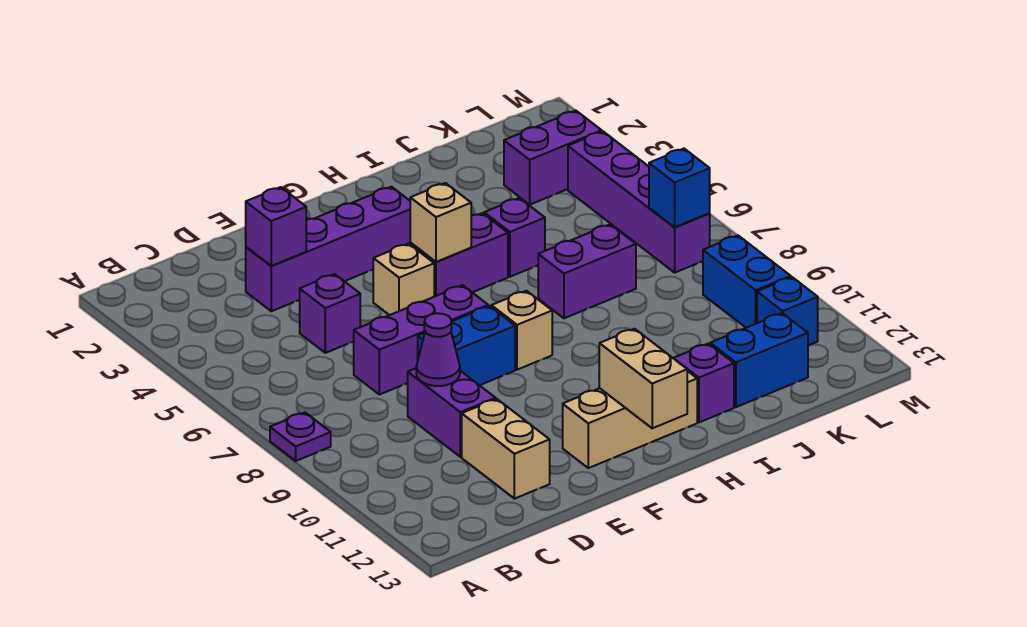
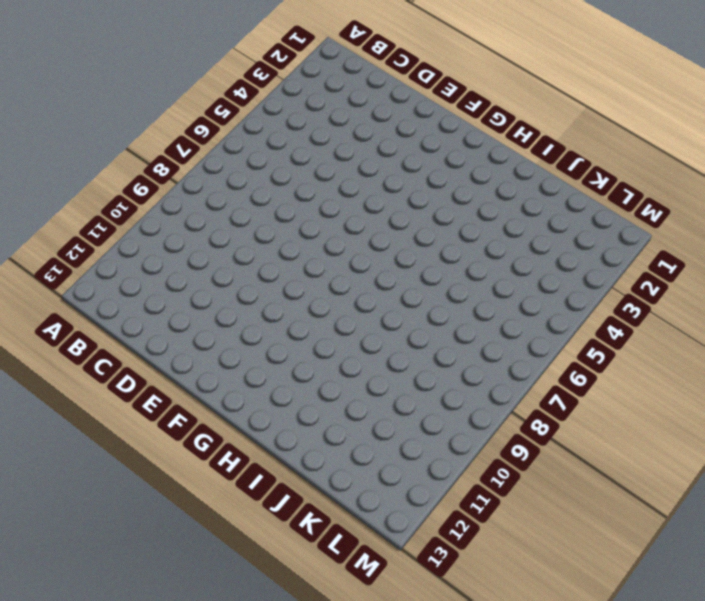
none -> purple 1x1 plate [270,413,331,461]
none -> purple 1x4 brick [246,187,411,311]
none -> purple 1x1 brick [300,274,360,353]

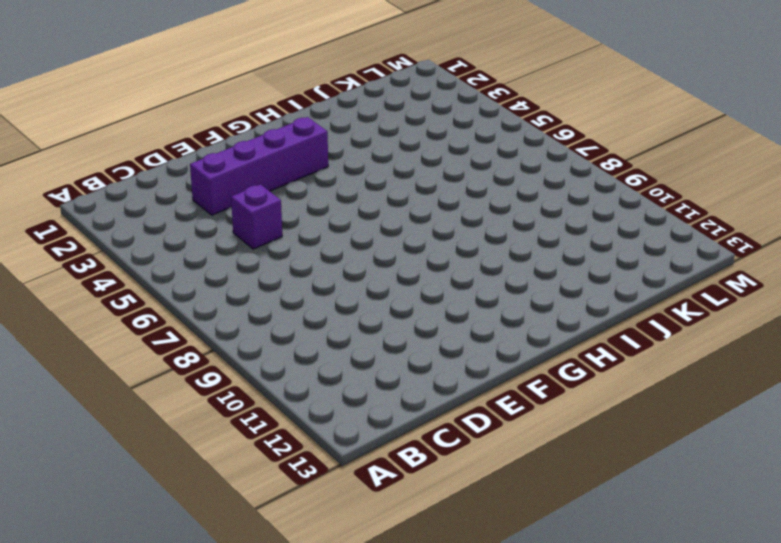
none -> purple 1x1 plate [270,413,331,461]
none -> purple 1x3 brick [354,285,488,395]
none -> purple 1x2 brick [408,368,496,457]

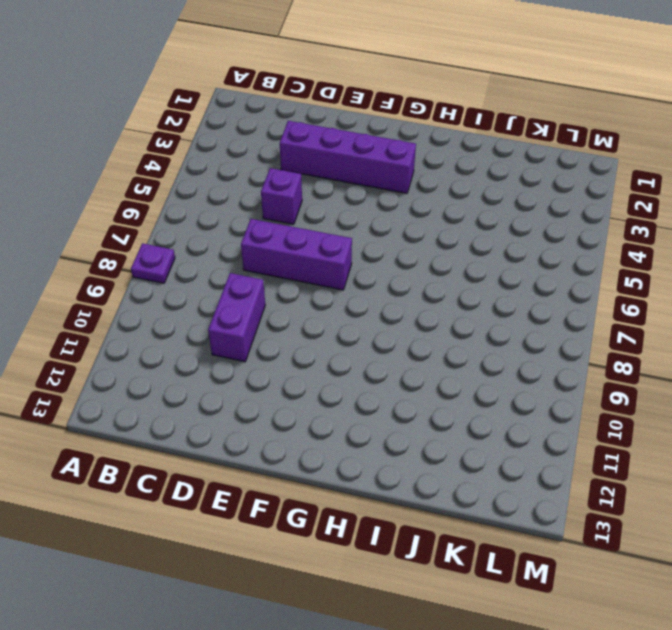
none -> tan 1x2 brick [462,399,550,499]
none -> blue 1x2 brick [418,306,515,385]
none -> tan 1x1 brick [373,244,434,315]

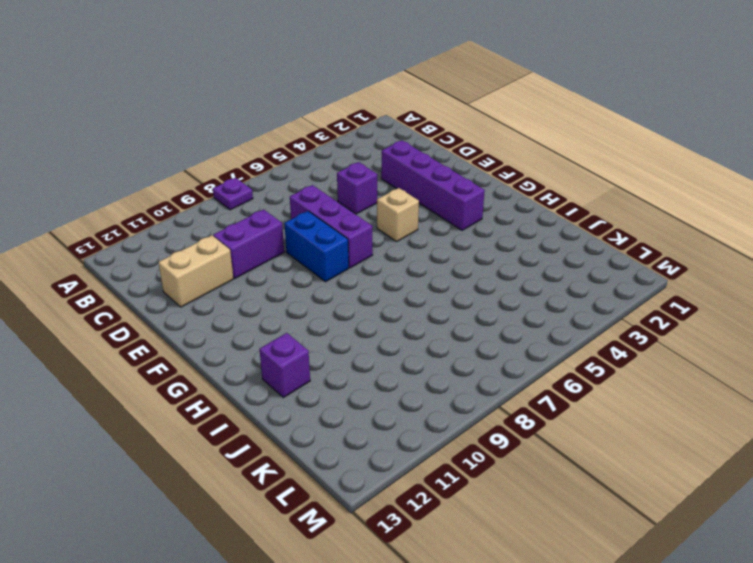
none -> tan 1x3 brick [563,371,697,468]
none -> purple 1x2 brick [410,213,508,297]
none -> tan 1x1 brick [491,291,552,370]

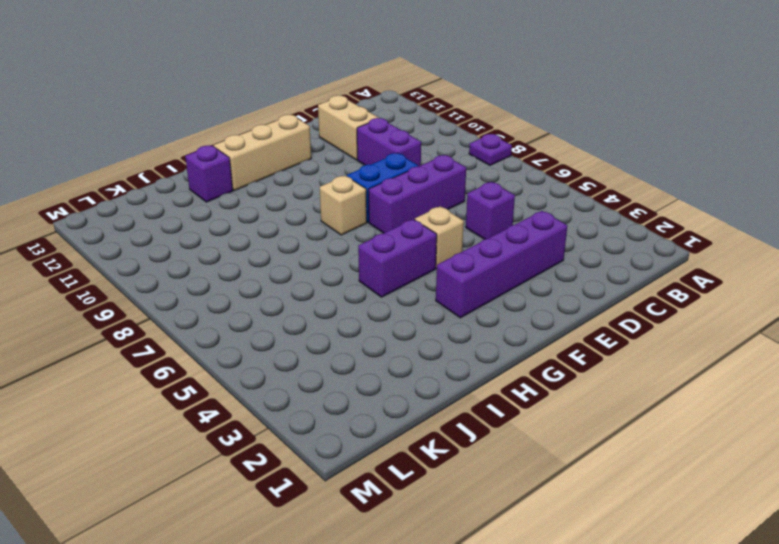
none -> purple 1x1 brick [484,198,545,277]
none -> purple 1x2 brick [538,224,636,318]
none -> blue 1x2 brick [710,313,808,407]

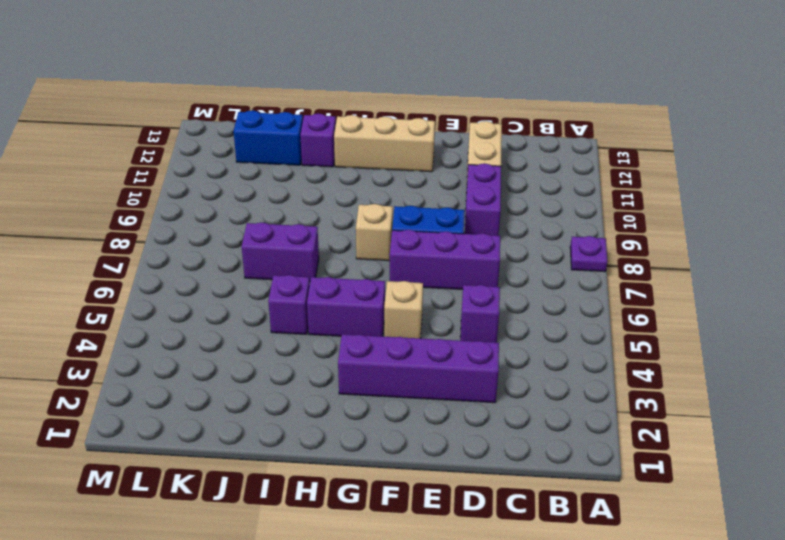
none -> purple 1x2 brick [504,110,602,204]
none -> purple 1x4 brick [568,131,710,273]
none -> blue 1x2 brick [703,236,791,328]

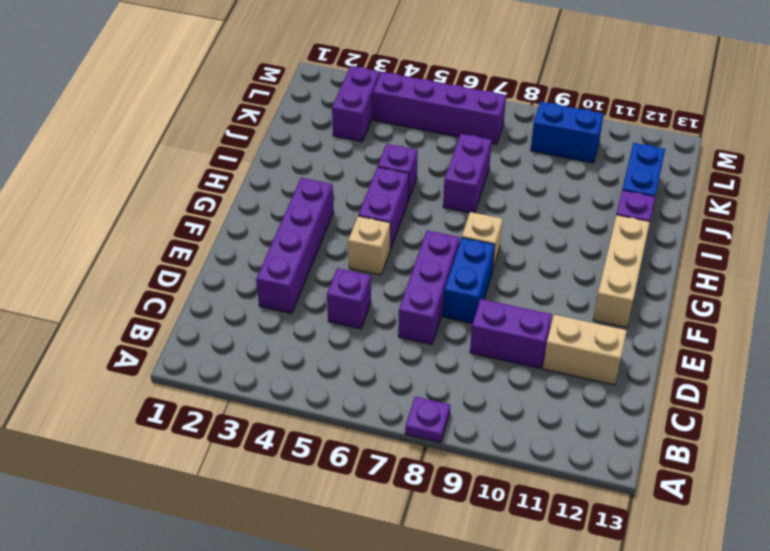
none -> blue 1x1 brick [757,277,818,345]
none -> purple 1x1 brick [246,187,306,266]
none -> purple 1x1 cone [416,313,460,386]

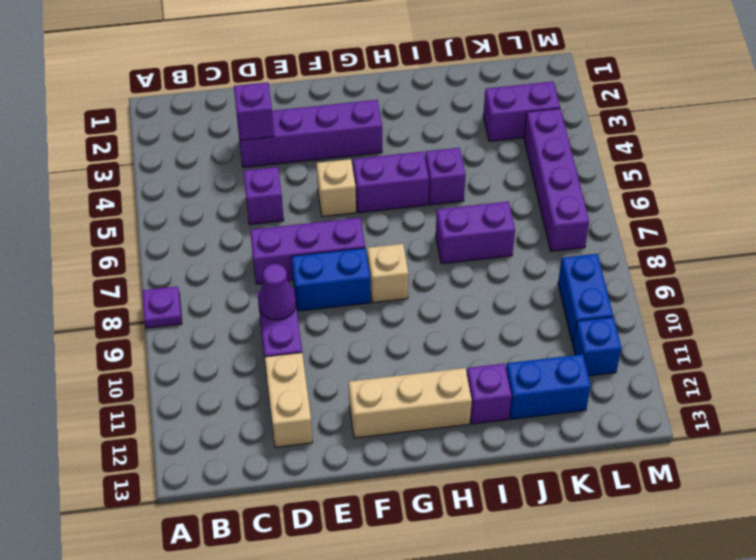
none -> tan 1x1 brick [410,183,471,262]
none -> tan 1x2 brick [599,329,687,428]
none -> blue 1x1 brick [649,149,710,227]

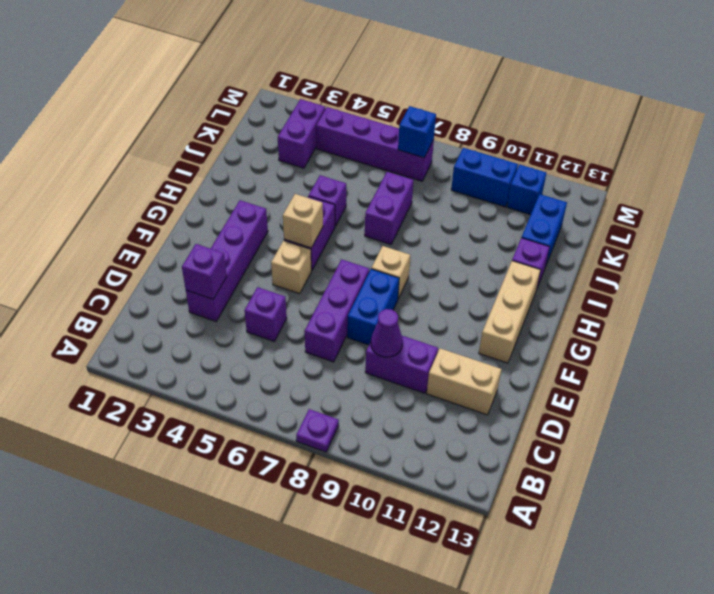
none -> tan 1x2 brick [599,329,687,428]

